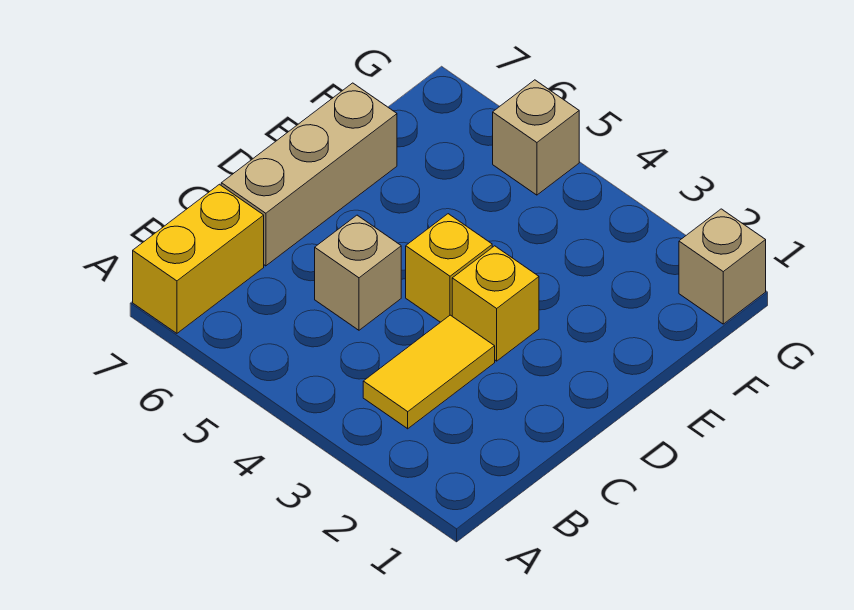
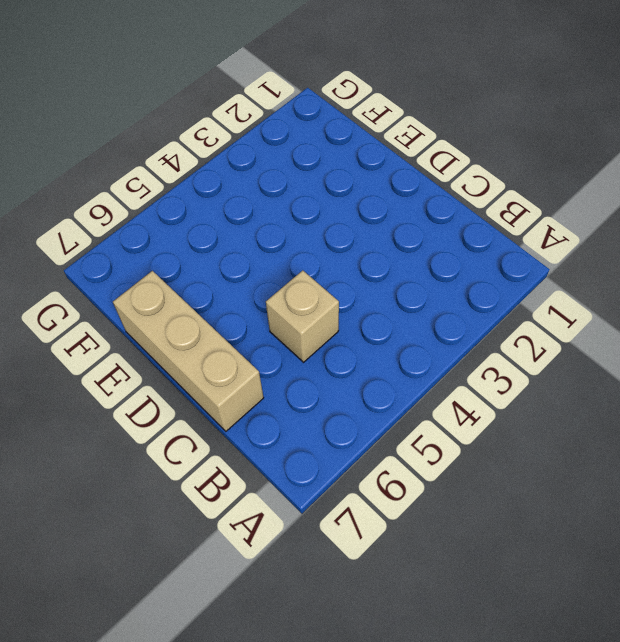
none -> yellow 1x2 brick [133,184,264,333]
none -> yellow 1x2 tile [363,315,495,429]

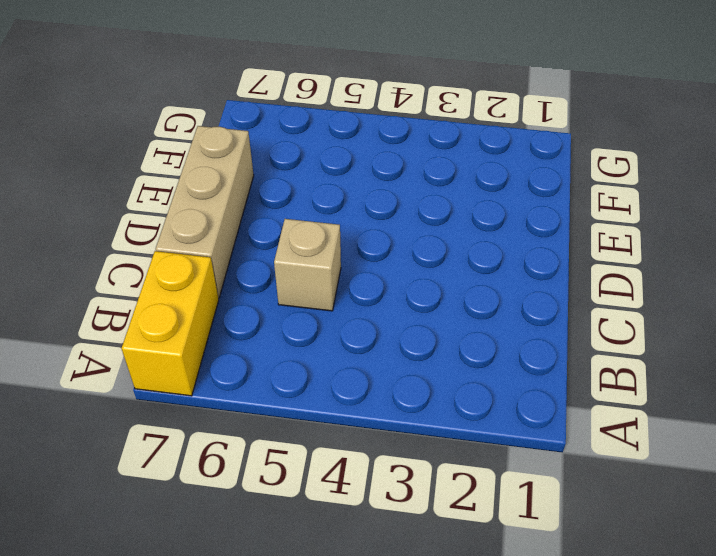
none -> yellow 1x2 tile [363,315,495,429]
none -> yellow 1x1 brick [452,246,539,361]

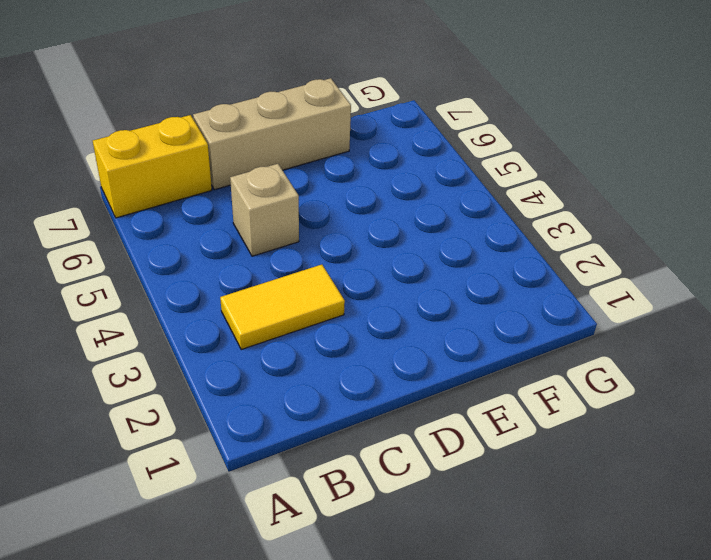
none -> yellow 1x1 brick [452,246,539,361]
none -> yellow 1x1 brick [406,214,492,322]

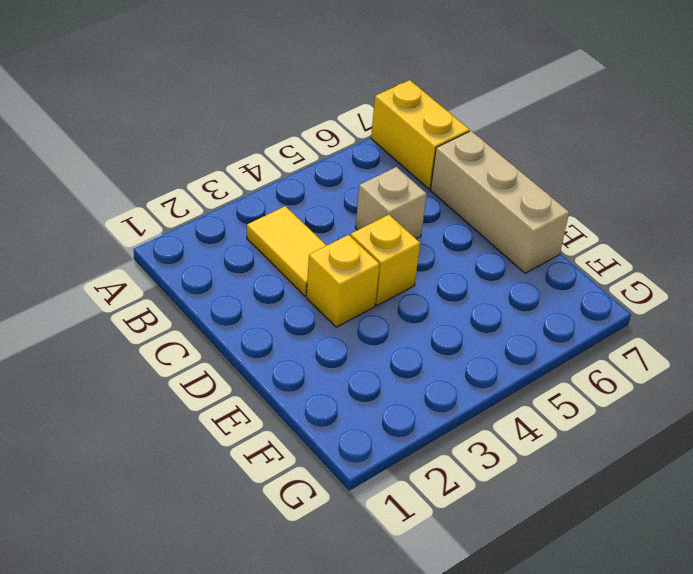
none -> tan 1x1 brick [679,209,766,324]
none -> tan 1x1 brick [493,80,579,195]

